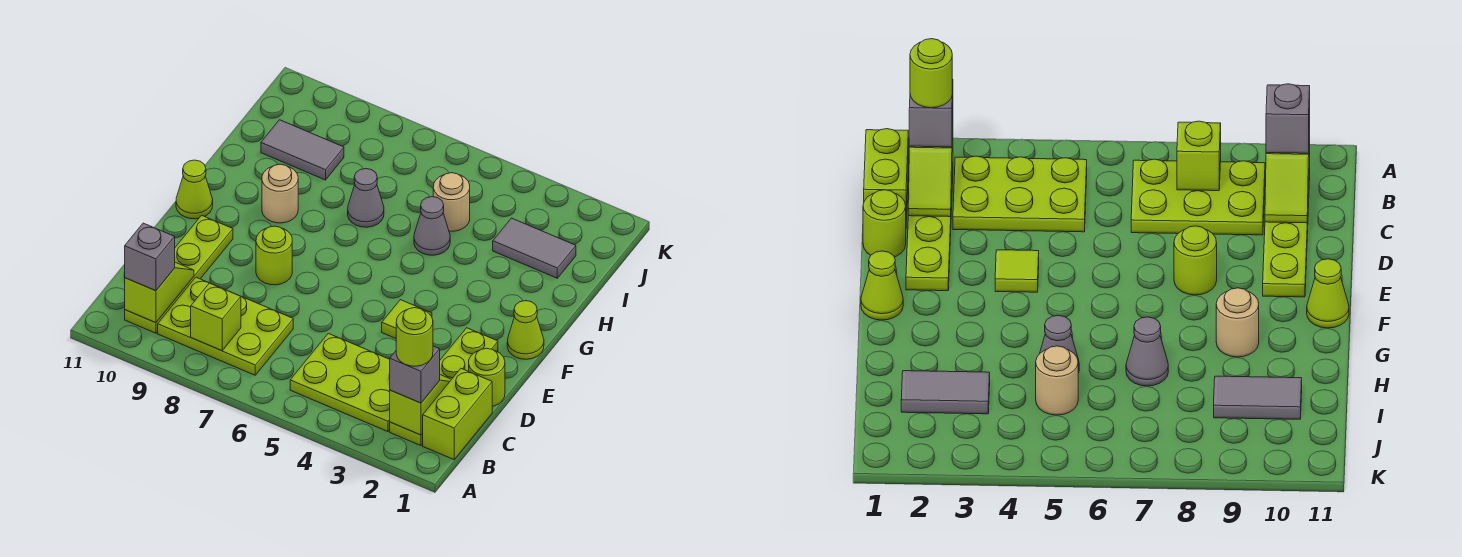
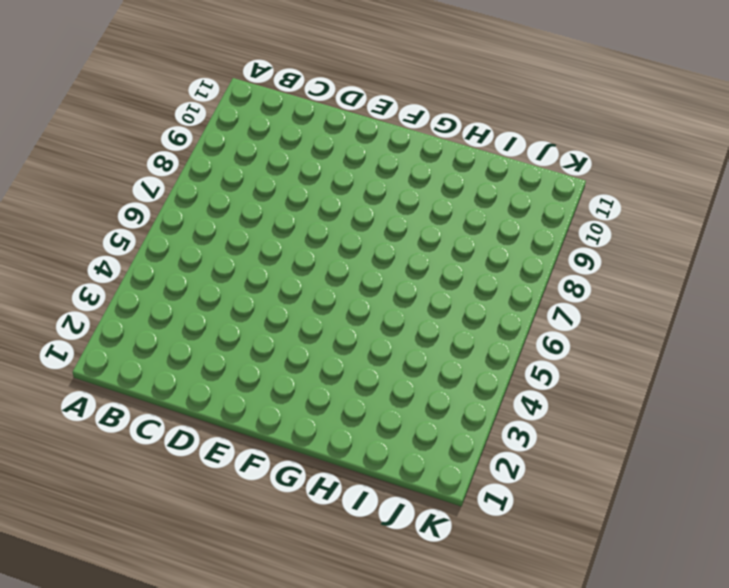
none -> lime 1x2 brick [423,369,492,460]
none -> lime 1x4 plate [390,328,498,446]
none -> lime 2x3 plate [290,333,390,432]

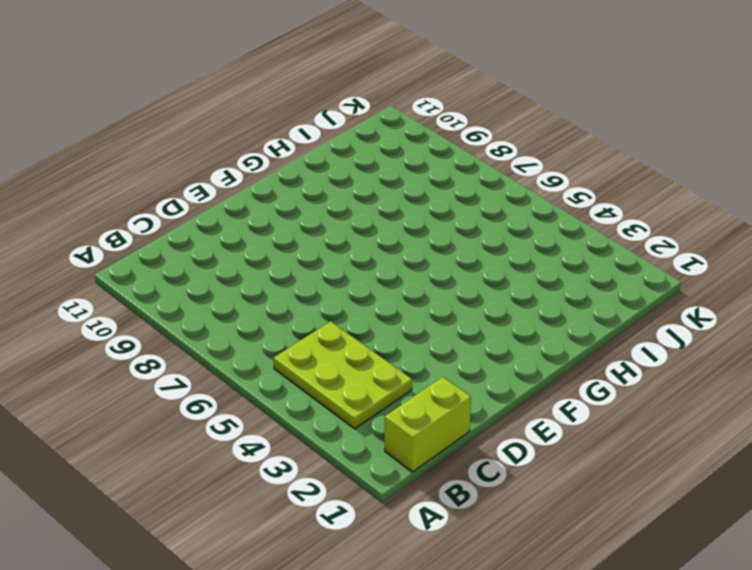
none -> lime 1x4 plate [390,328,498,446]
none -> lime 2x3 plate [158,277,293,375]
none -> lime 1x4 plate [125,215,233,333]

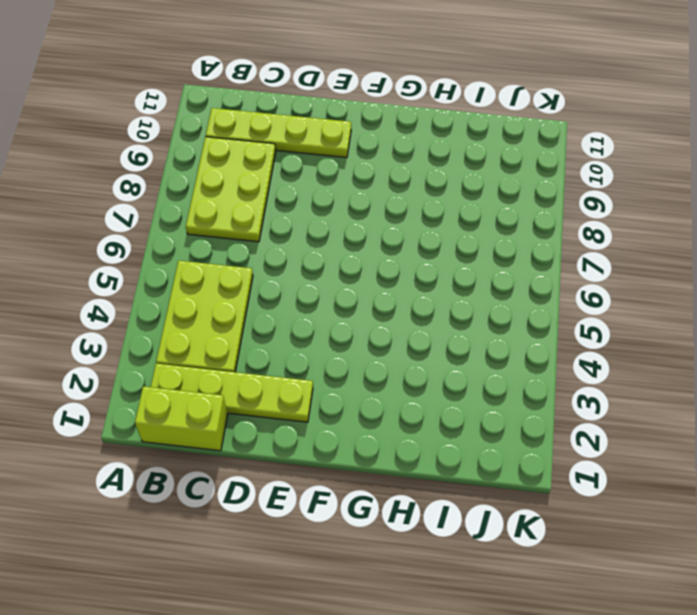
none -> lime 1x1 round brick [469,348,505,406]
none -> lime 1x1 tile [382,300,432,338]
none -> lime 1x1 round brick [256,226,292,285]

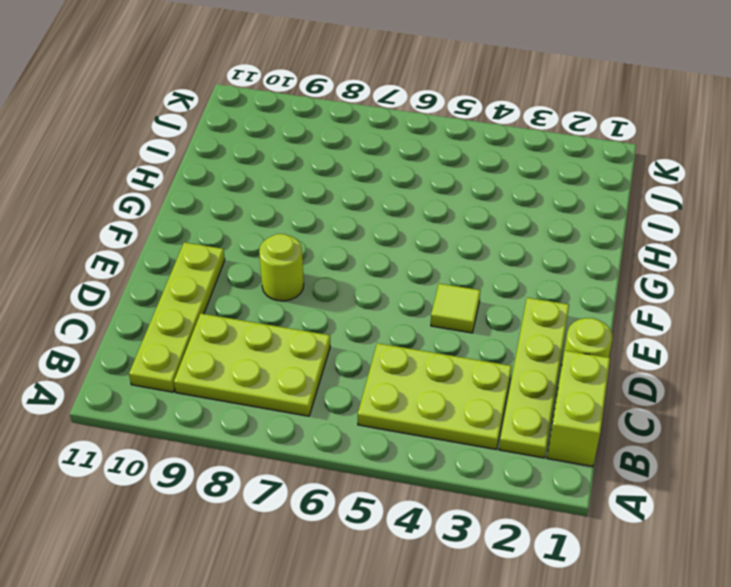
none -> lime 1x1 cone [507,301,544,359]
none -> lime 1x1 cone [176,160,213,219]
none -> tan 1x1 round brick [262,164,298,223]

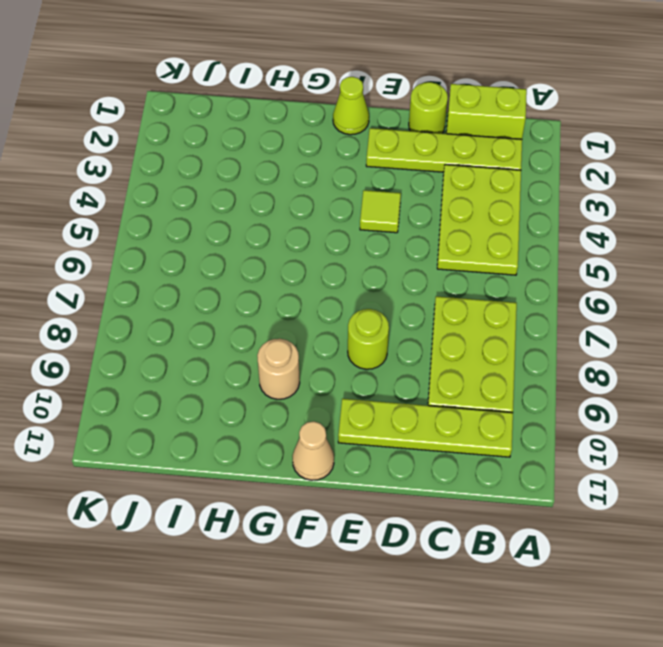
tan 1x1 cone [293,422,334,480] -> lime 1x1 cone [176,160,213,219]
none -> grey 1x1 cone [414,197,450,255]
none -> grey 1x1 cone [348,169,384,227]
none -> grey 1x2 tile [493,218,576,278]

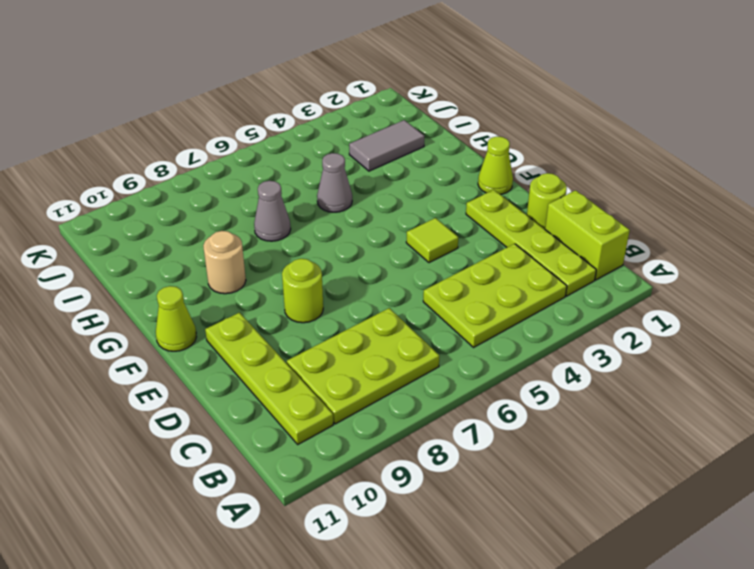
none -> tan 1x1 round brick [433,173,470,231]
none -> grey 1x2 tile [261,120,344,180]
none -> lime 1x2 slope [390,375,451,435]

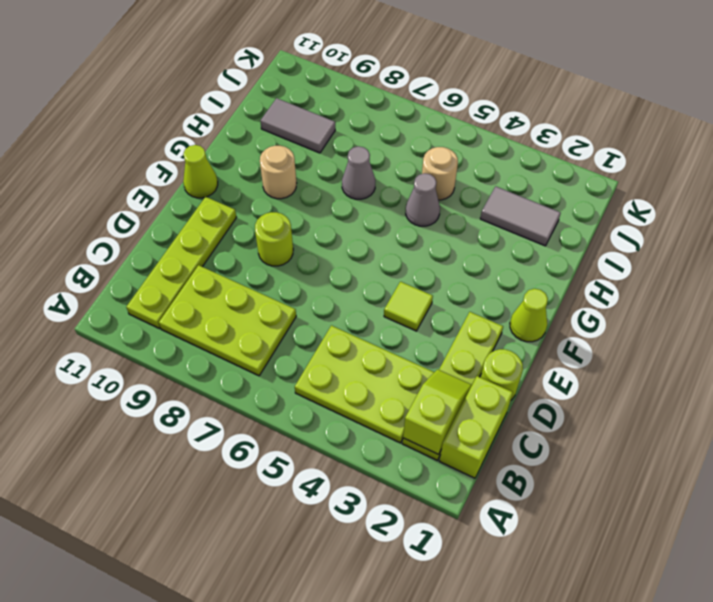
none -> lime 1x1 brick [191,283,241,351]
none -> lime 1x2 slope [125,262,194,323]
none -> grey 1x1 brick [390,346,440,403]

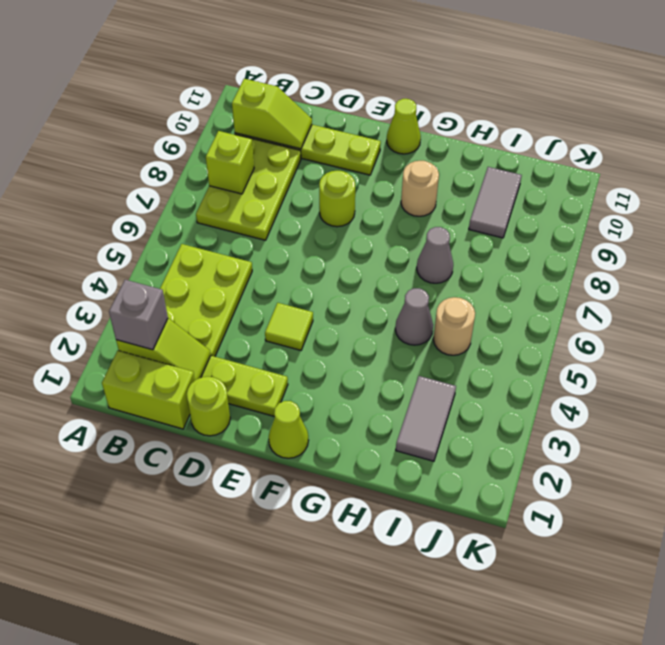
none -> grey 1x1 brick [124,223,175,291]
none -> lime 1x1 round brick [396,308,433,366]

